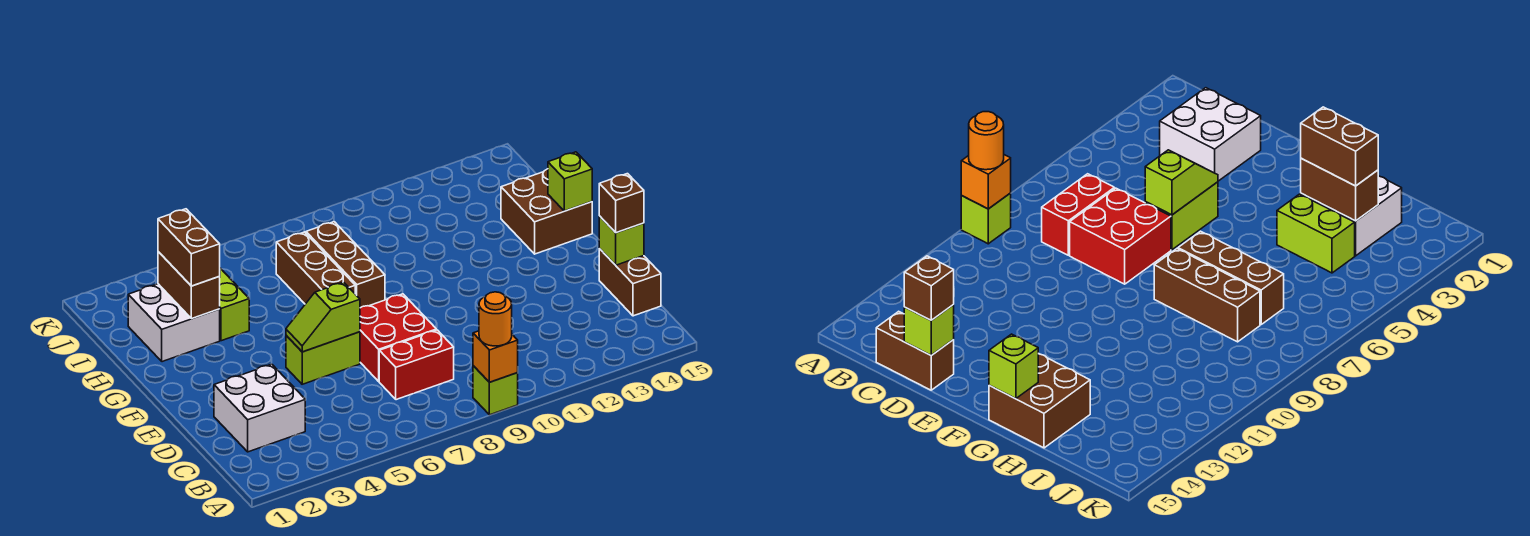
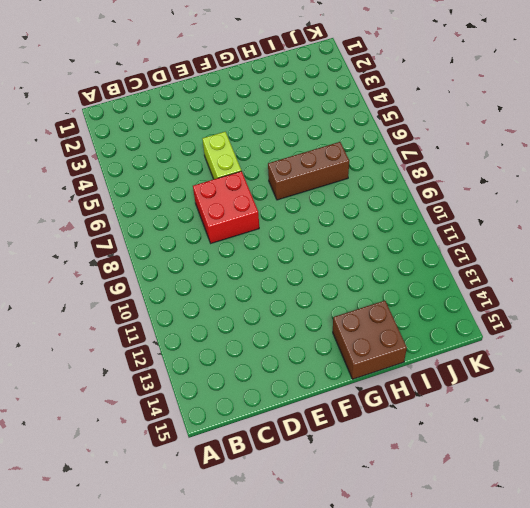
none -> lime 1x1 brick [473,366,518,415]
none -> white 2x2 brick [214,364,305,452]
none -> red 1x2 brick [379,330,454,400]

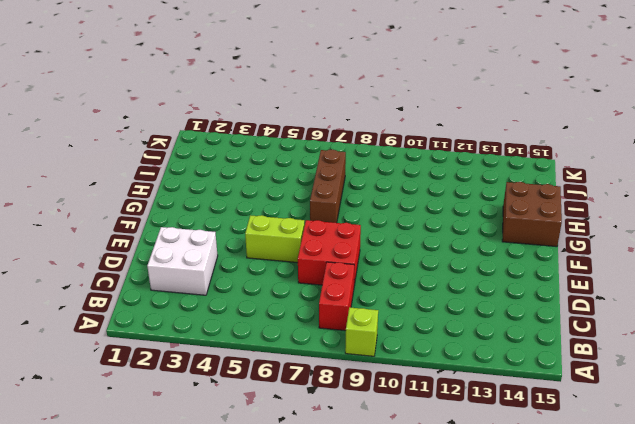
red 1x2 brick [319,262,354,331] -> red 1x2 brick turned to [379,330,454,400]
none -> brown 1x2 brick [599,249,661,316]
none -> brown 1x3 brick [306,222,385,308]
none -> white 2x2 brick [128,284,220,362]

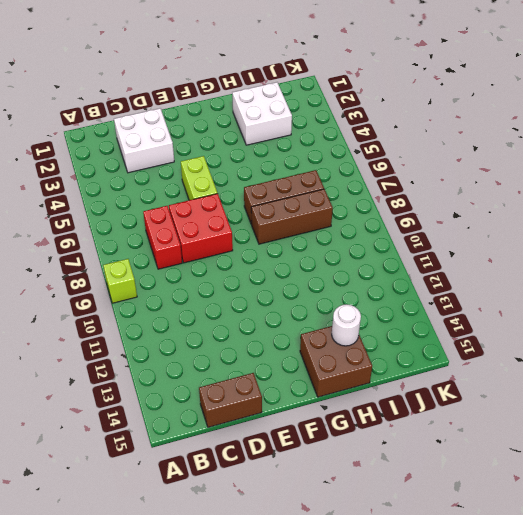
white 1x1 round brick [332,304,361,346] -> none
none -> lime 1x2 brick [219,268,249,341]
none -> orange 1x1 brick [473,331,518,382]
none -> lime 1x1 brick [599,216,644,265]

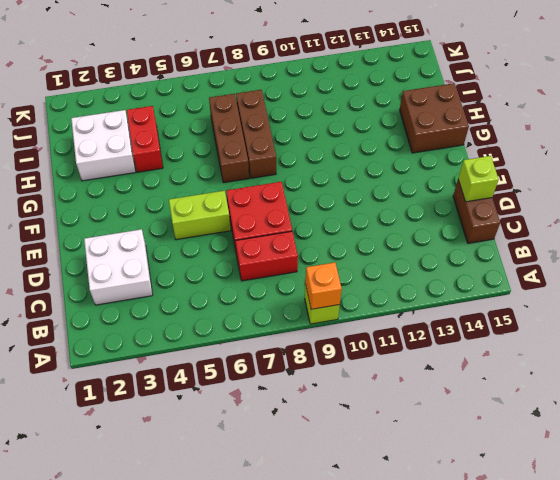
red 1x2 brick [127,106,163,172] -> lime 1x2 brick [219,268,249,341]
none -> lime 1x2 slope [286,282,360,352]
none -> lime 1x1 brick [548,152,592,211]
none -> brown 1x2 brick [158,252,220,319]

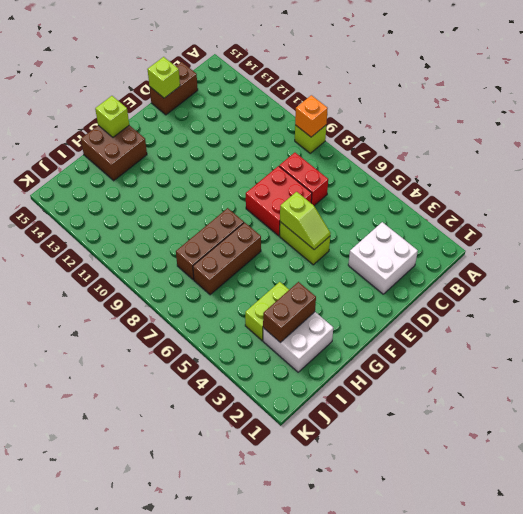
none -> orange 1x1 round brick [479,292,512,346]
none -> brown 1x1 brick [599,174,644,233]
none -> brown 1x2 brick [158,209,220,286]

